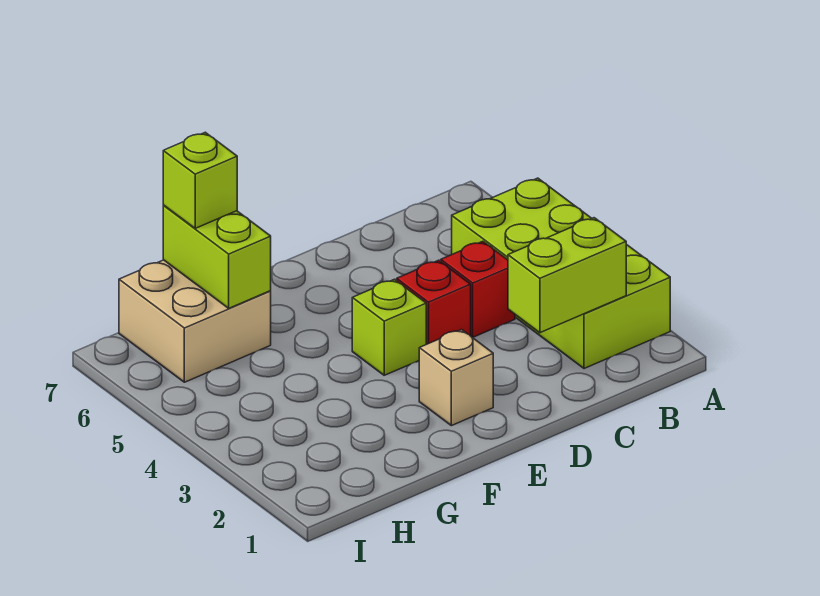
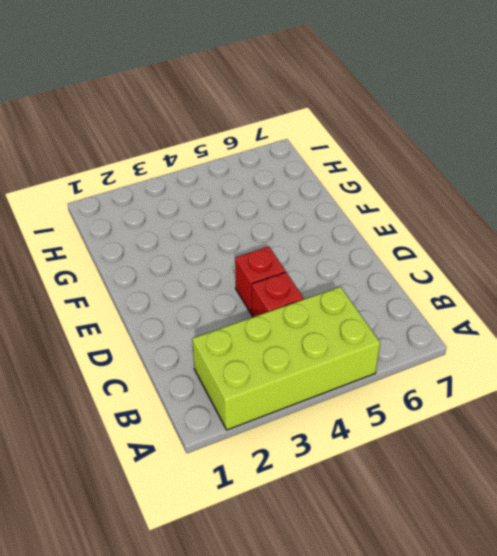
none -> tan 1x1 brick [419,330,493,426]
none -> lime 1x1 brick [352,279,426,375]

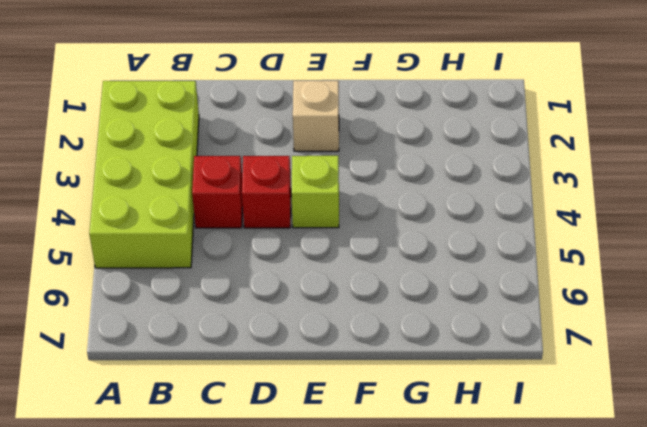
none -> tan 2x2 brick [119,260,271,382]
none -> lime 1x2 brick [508,218,626,333]

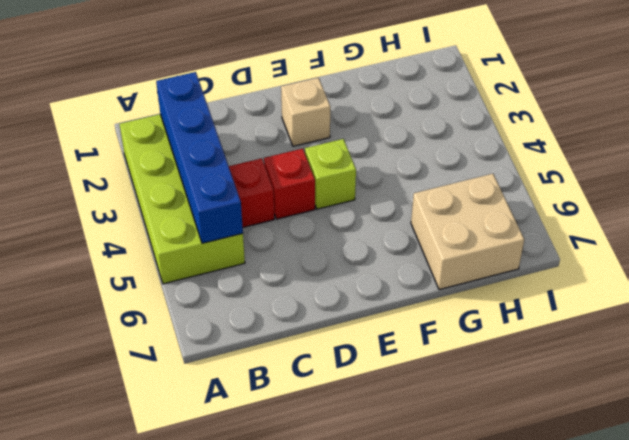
blue 1x4 brick [156,72,243,243] -> lime 1x2 brick [508,218,626,333]
none -> lime 1x2 brick [163,206,271,308]
none -> lime 1x1 brick [163,132,237,228]

